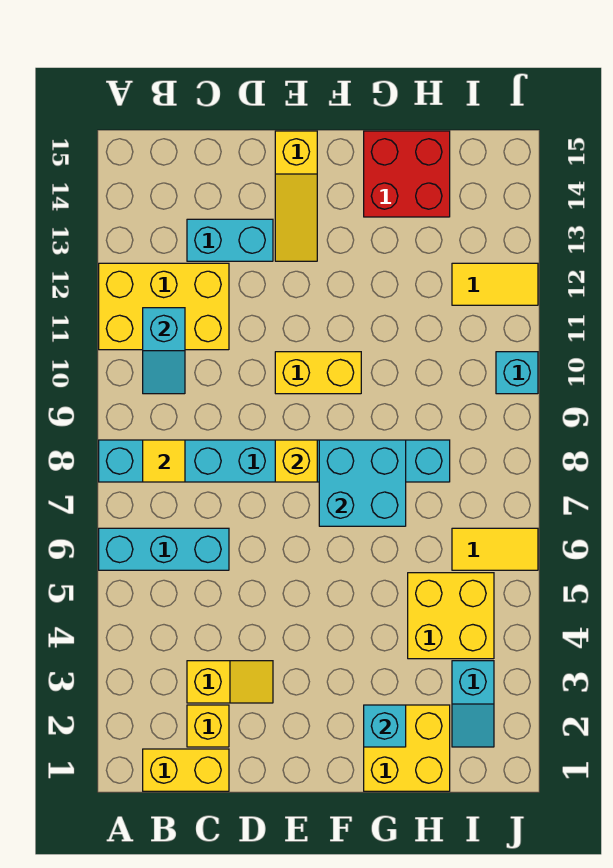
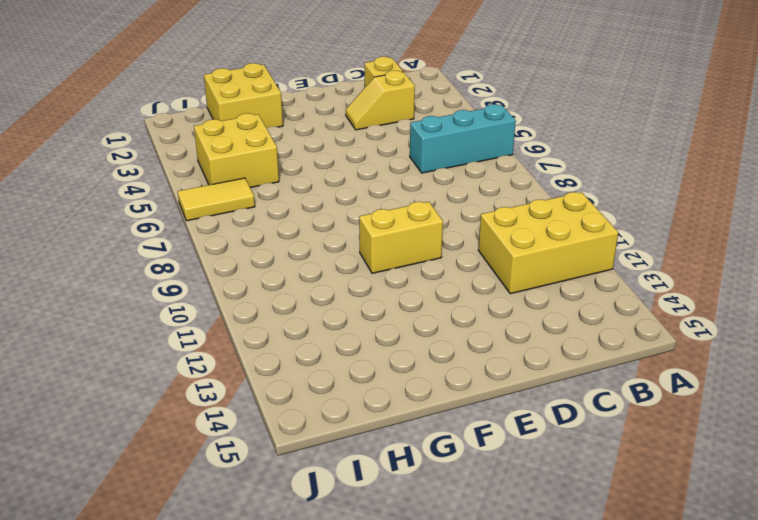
none -> cyan 1x8 brick [99,440,450,482]
none -> yellow 1x2 brick [143,749,229,791]
none -> cyan 1x2 brick [187,219,273,261]

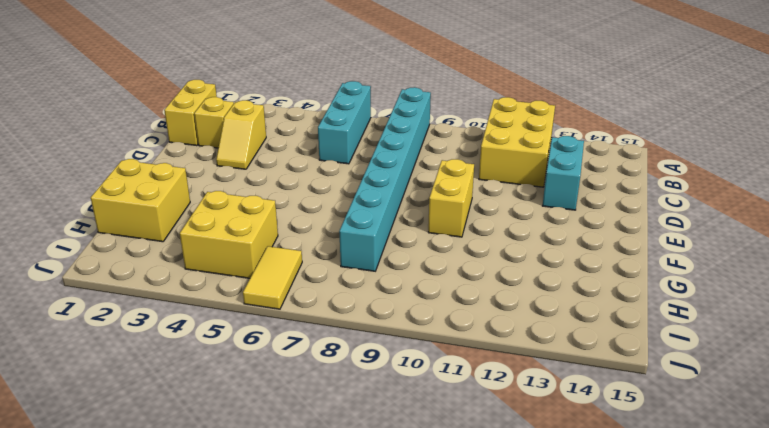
none -> yellow 1x3 slope [275,131,317,261]
none -> red 2x2 brick [364,131,450,217]
none -> cyan 1x2 slope [452,661,494,747]

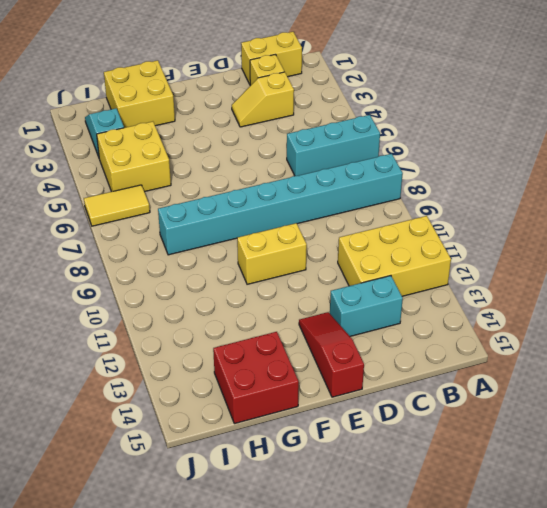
red 1x3 slope [299,312,364,397] -> yellow 1x3 slope [275,131,317,261]
none -> yellow 1x2 tile [452,263,538,305]
none -> cyan 1x1 brick [496,352,538,394]
none -> yellow 1x1 tile [143,440,185,482]

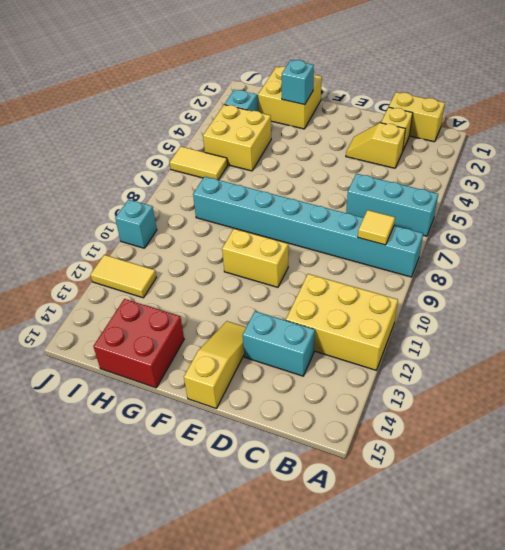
none -> cyan 1x2 slope [143,308,185,394]
none -> yellow 1x1 brick [275,440,317,482]
none -> cyan 2x2 brick [319,440,406,526]

